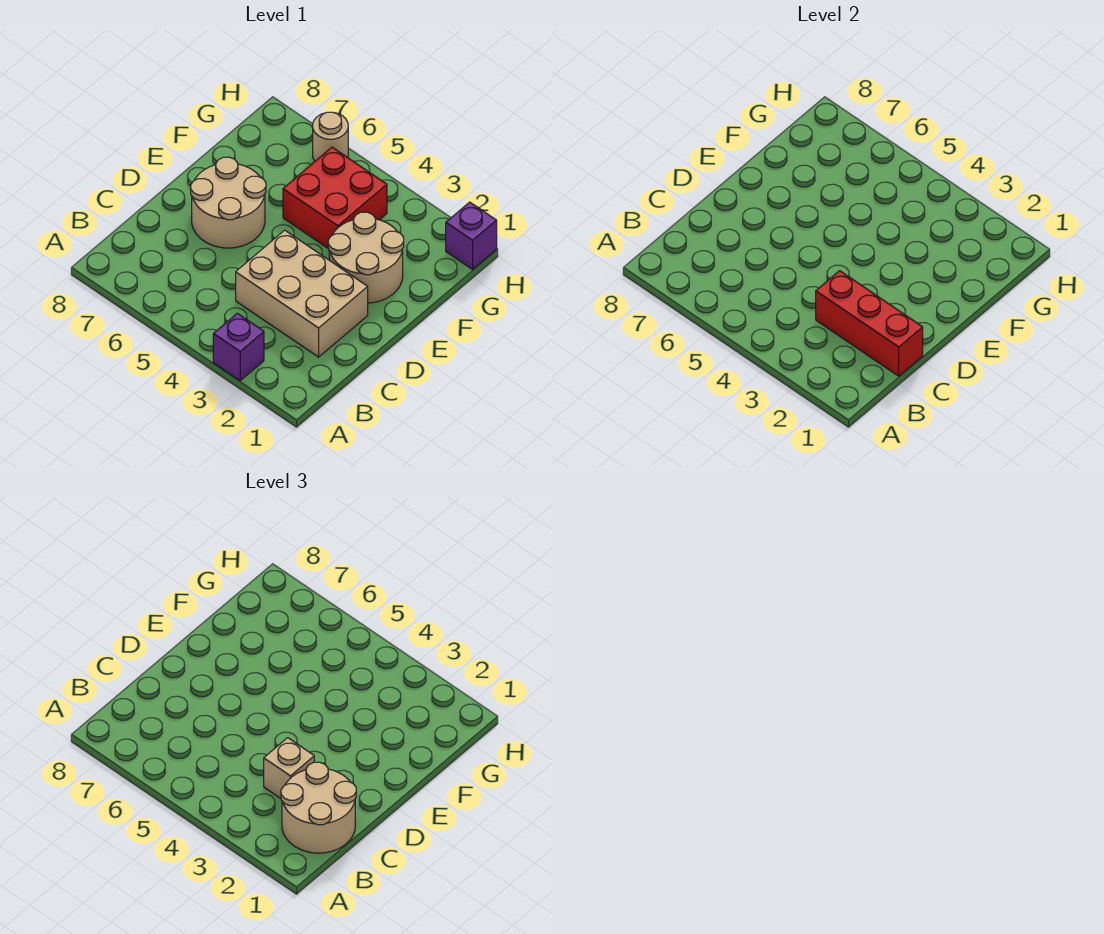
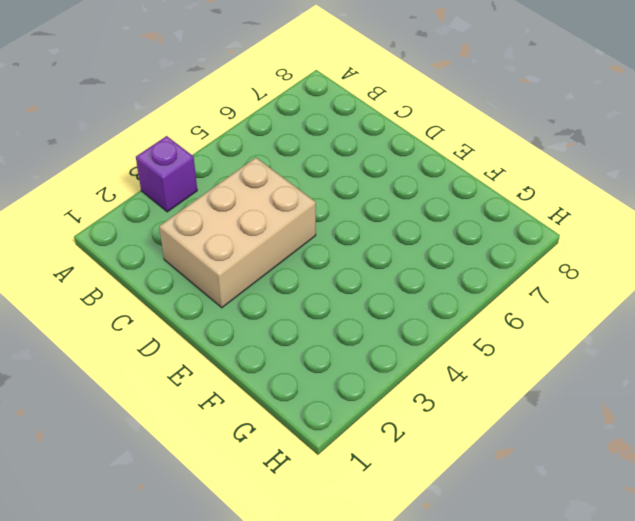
none -> tan 2x2 round brick [191,157,266,248]
none -> tan 2x2 round brick [328,212,404,303]

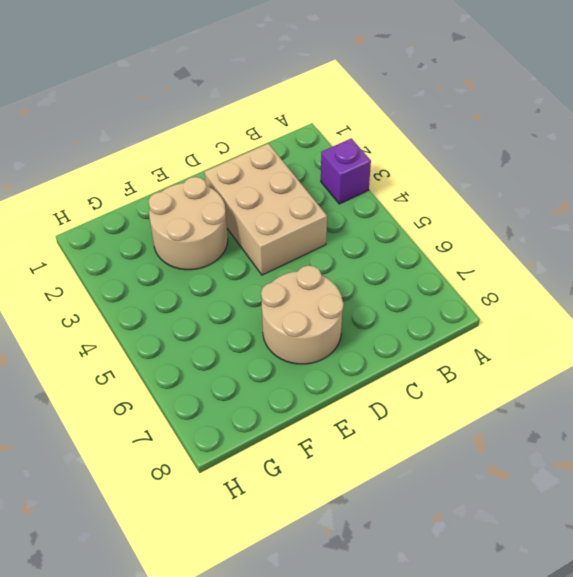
none -> red 2x2 brick [283,147,387,249]
none -> purple 1x1 brick [446,202,497,269]

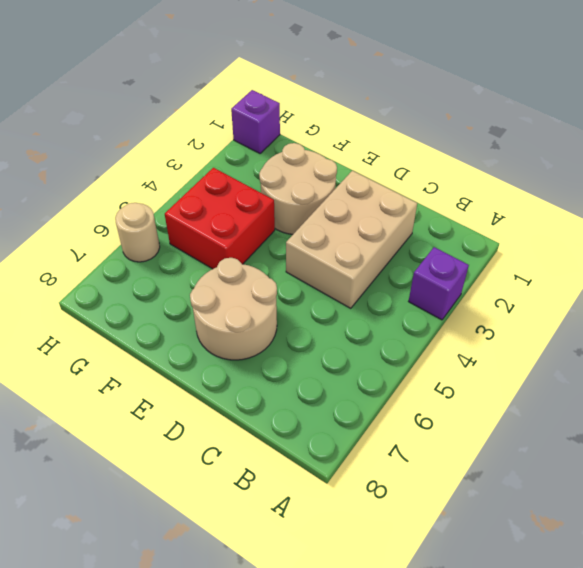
none -> red 1x3 brick [816,271,923,376]
none -> tan 2x2 round brick [281,762,356,853]

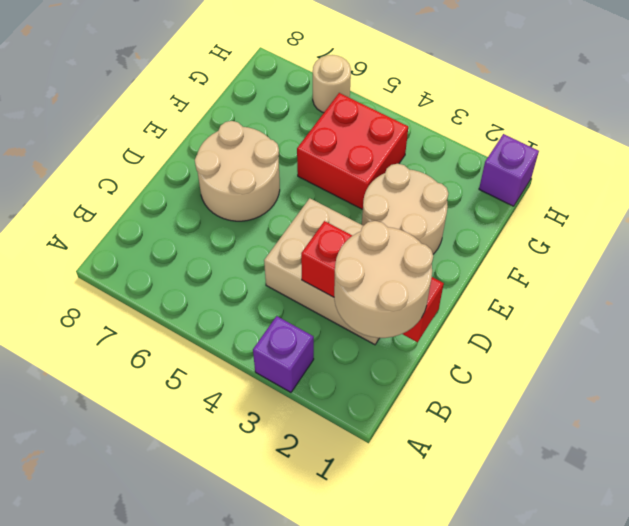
none -> tan 1x1 brick [264,738,314,798]

